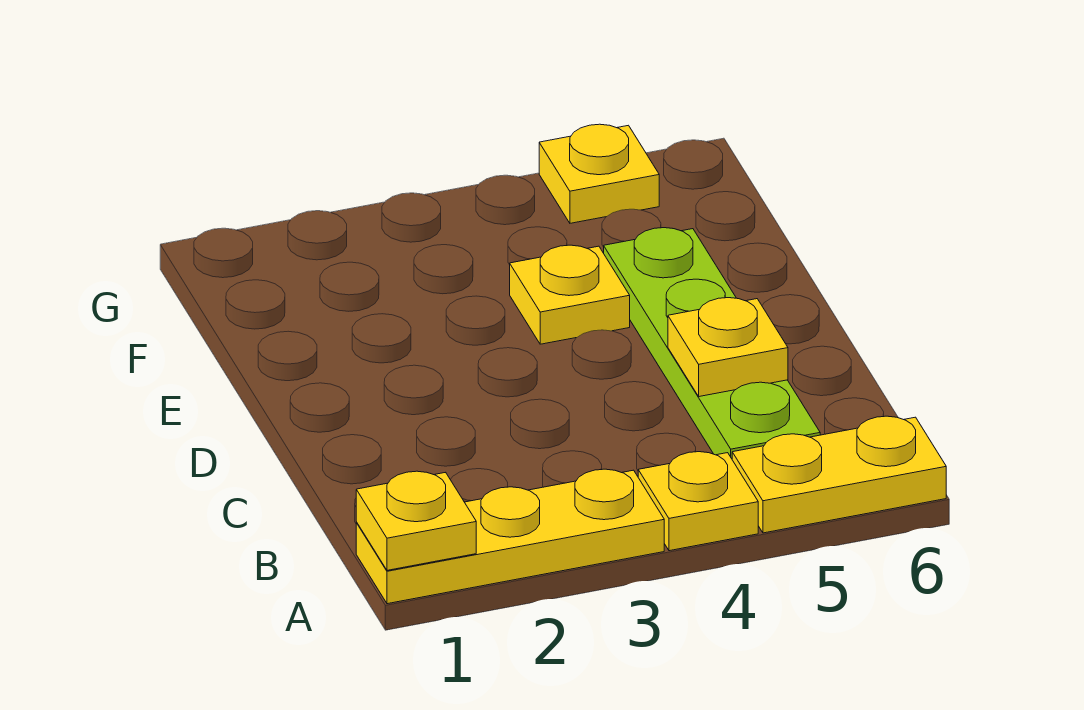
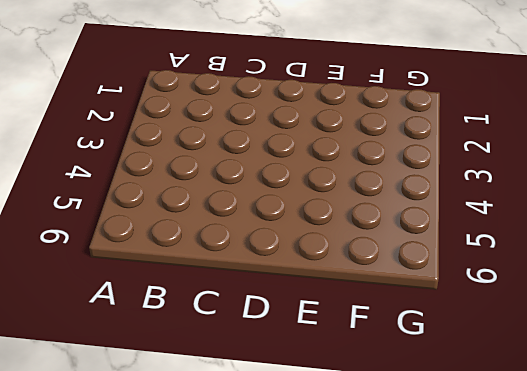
none -> yellow 1x3 plate [356,469,664,604]
none -> yellow 1x1 plate [638,452,758,551]

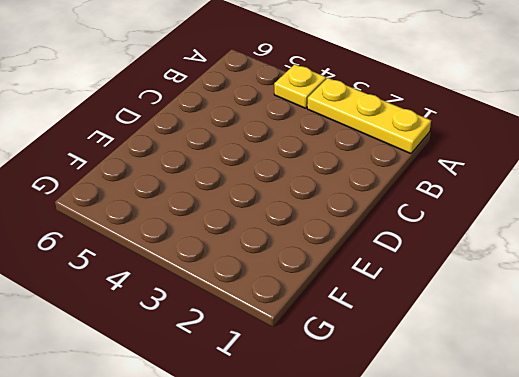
none -> yellow 1x2 plate [732,416,946,533]
none -> lime 1x4 plate [604,228,820,459]

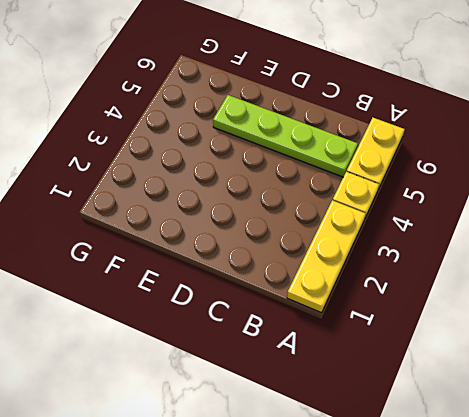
none -> yellow 1x1 plate [510,245,630,344]
none -> yellow 1x1 plate [539,124,659,223]

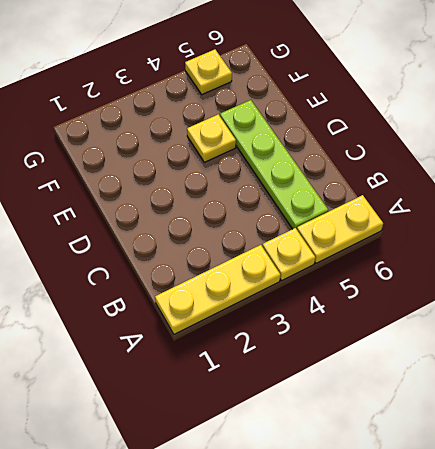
none -> yellow 1x1 plate [356,471,476,570]
none -> yellow 1x1 plate [668,298,788,397]

